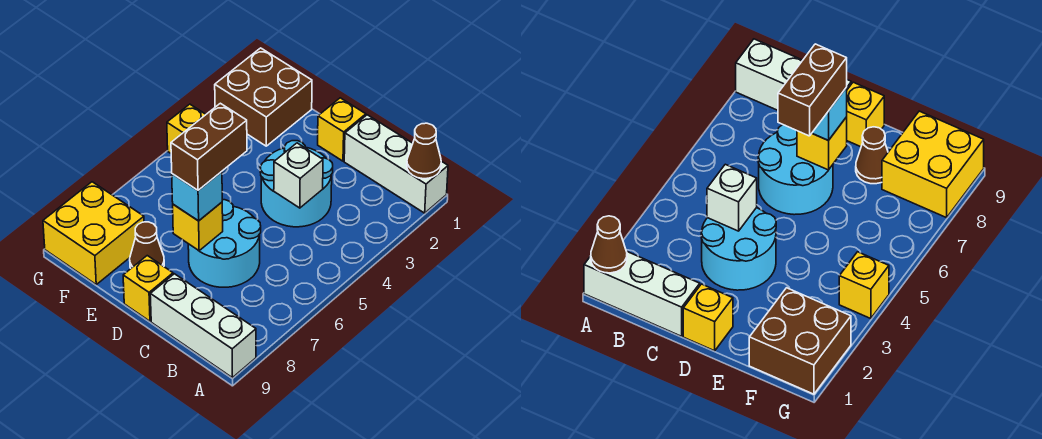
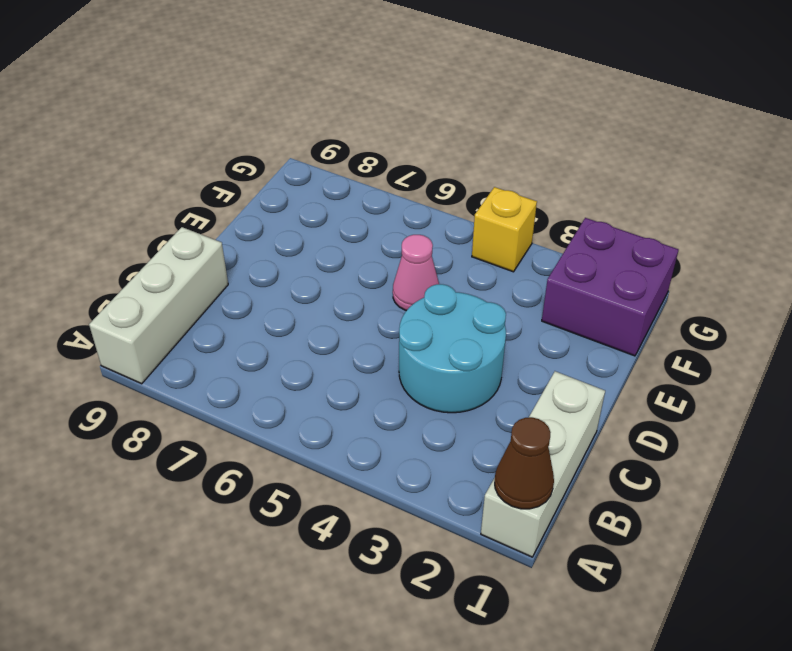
pink 1x1 cone [393,235,439,311] -> none
purple 2x2 brick [542,218,679,356] -> brown 2x2 brick [215,48,312,146]
none -> cyan 2x2 round brick [188,200,261,287]
none -> yellow 1x1 brick [318,98,366,161]
none -> yellow 1x1 brick [123,256,173,321]

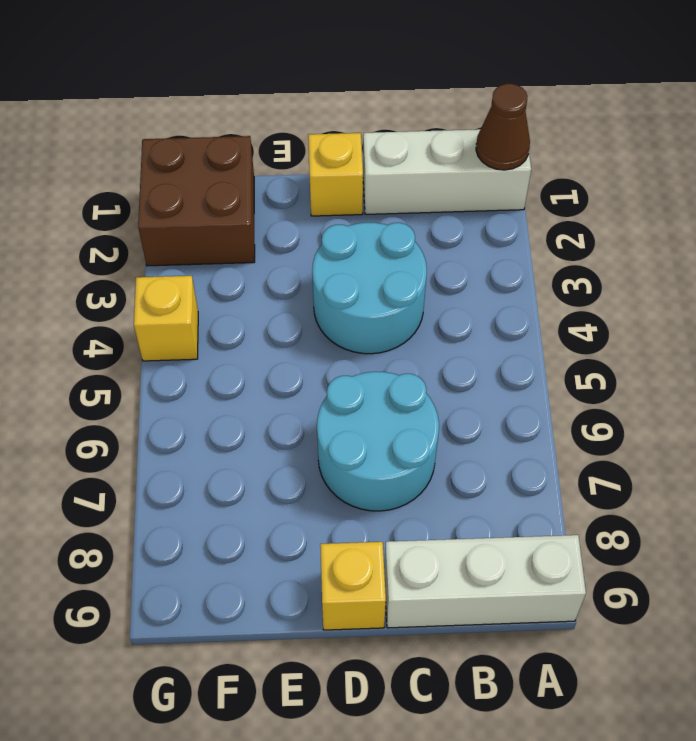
none -> brown 1x1 cone [130,222,164,268]
none -> yellow 2x2 brick [43,182,144,284]
none -> white 1x1 brick [274,143,323,208]

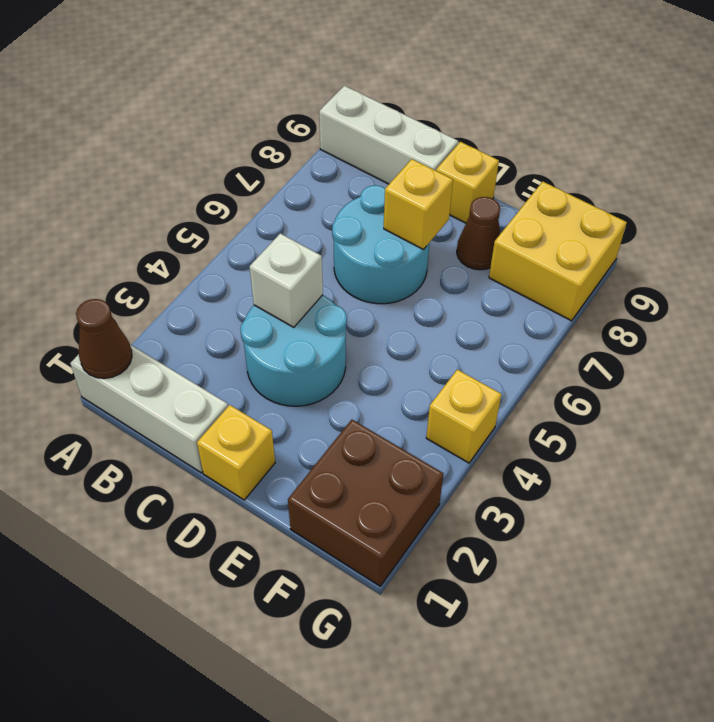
none -> cyan 1x1 brick [172,172,222,221]
none -> brown 1x2 brick [171,103,247,190]

